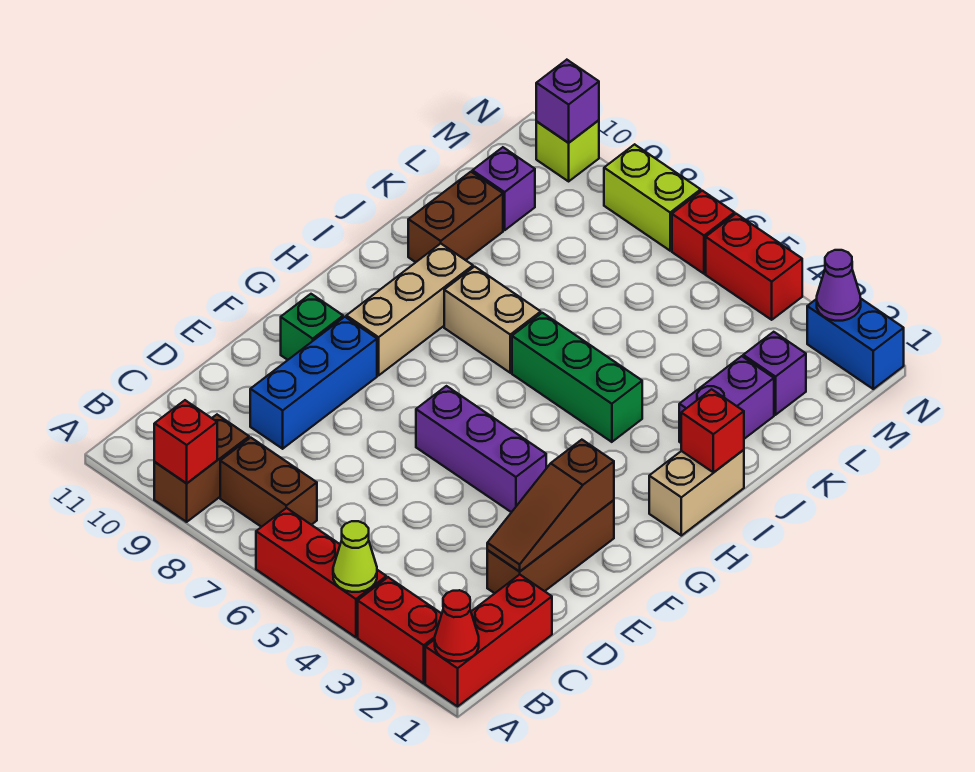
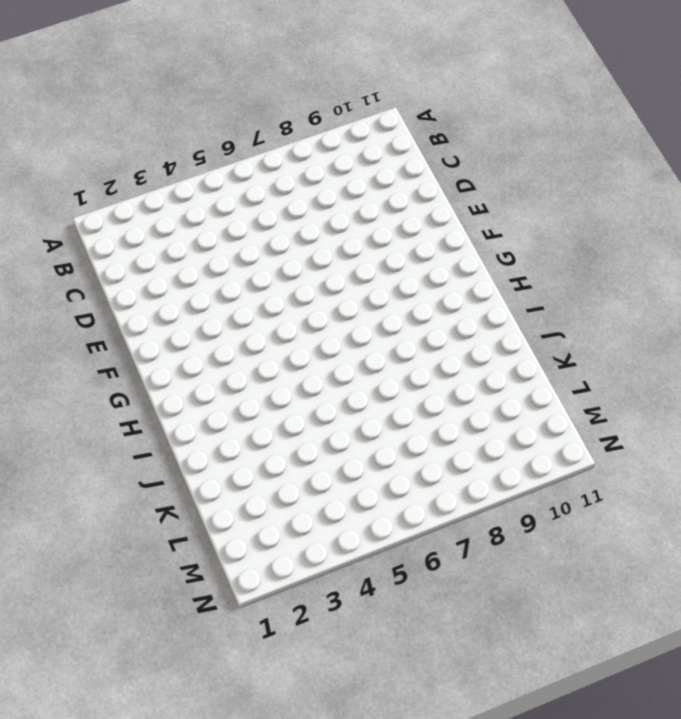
none -> red 1x3 brick [425,575,552,706]
none -> red 1x2 brick [358,577,442,683]
none -> red 1x3 brick [256,508,386,637]

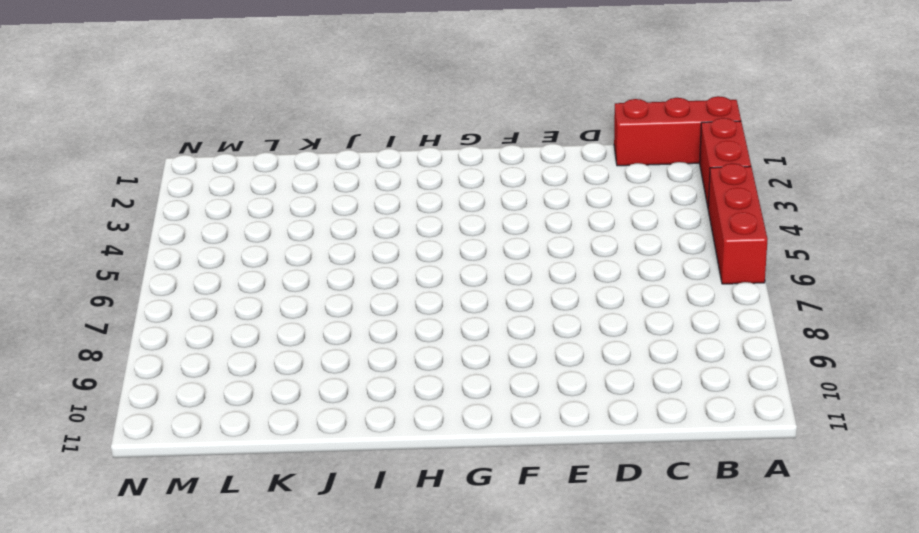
none -> brown 1x2 brick [154,415,249,522]
none -> brown 1x2 brick [220,438,317,527]
none -> brown 1x3 brick [487,500,614,593]

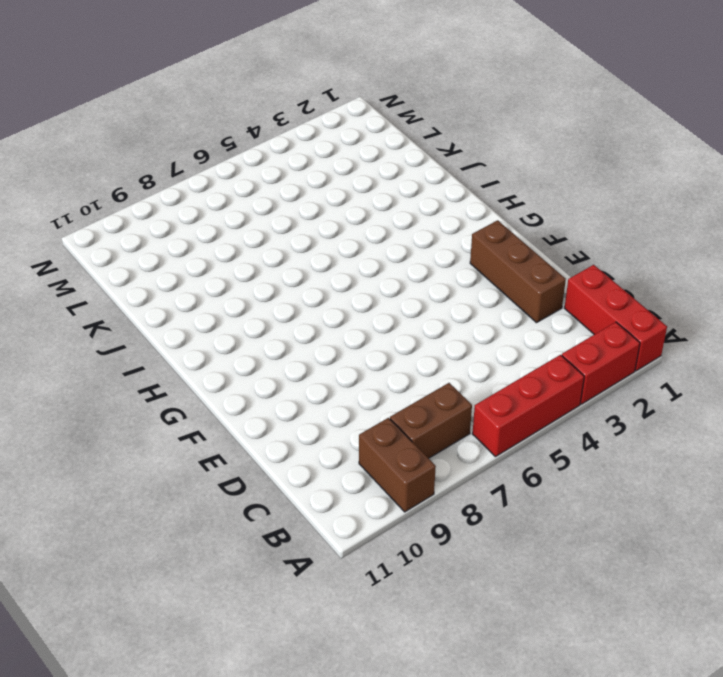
none -> blue 1x3 brick [250,317,377,449]
none -> purple 1x3 brick [416,386,546,512]
none -> green 1x1 brick [281,294,343,360]

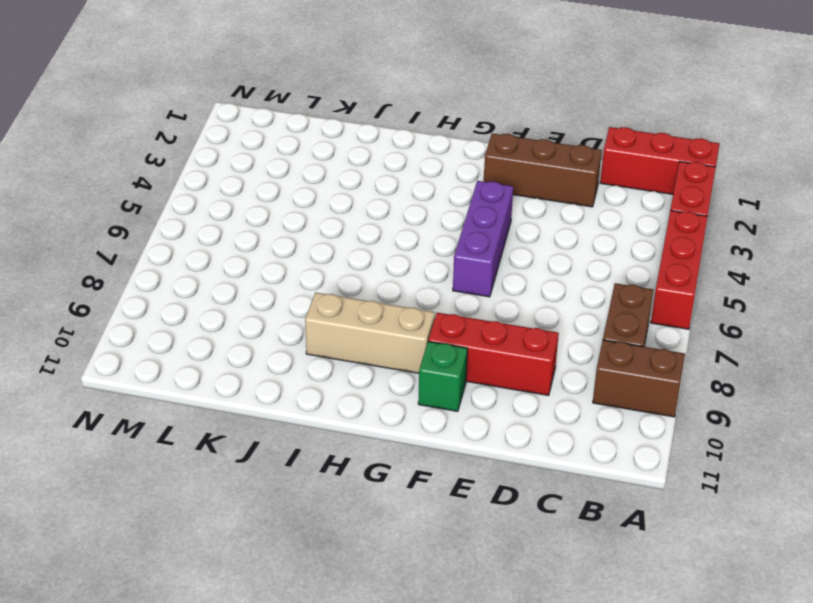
red 1x3 brick [428,313,559,396] -> blue 1x3 brick [250,317,377,449]
none -> tan 1x2 brick [649,450,744,536]
none -> green 1x3 brick [512,313,642,442]
none -> tan 1x2 brick [444,267,541,373]

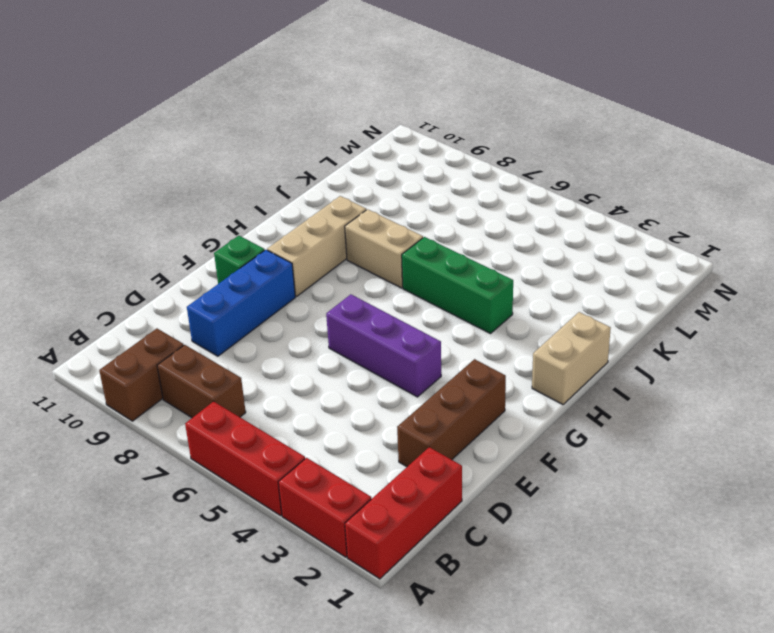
none -> purple 1x2 brick [679,356,774,443]
none -> brown 1x2 brick [408,172,503,262]
none -> purple 1x1 brick [743,332,806,415]

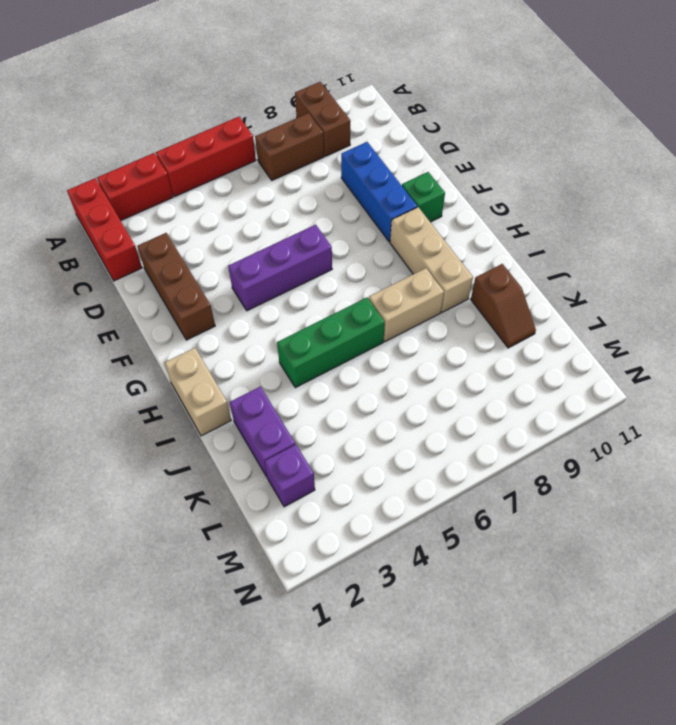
brown 1x2 slope [471,264,536,348] -> brown 1x2 brick [408,172,503,262]
none -> purple 1x1 brick [472,147,535,230]
none -> blue 1x2 brick [807,299,904,389]
none -> red 1x2 brick [706,214,802,320]

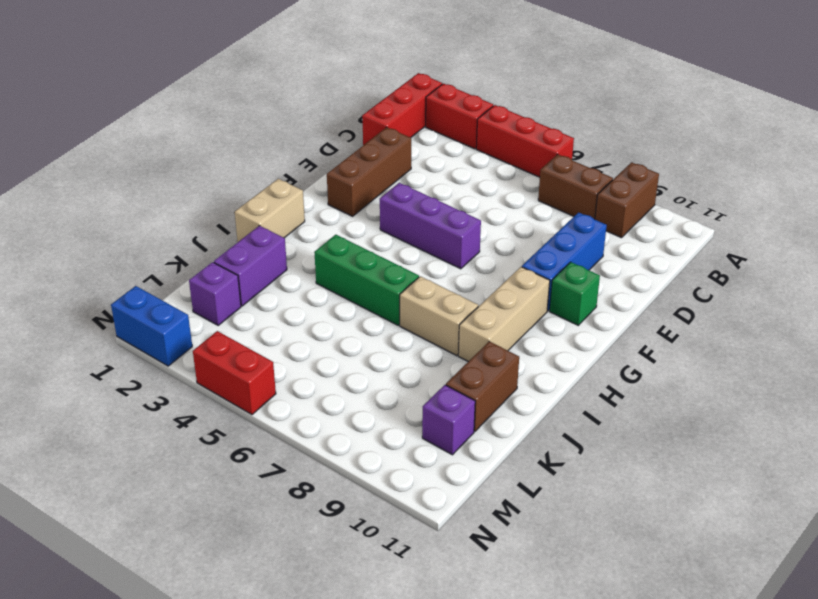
none -> red 1x1 brick [672,191,735,274]
none -> lime 1x2 brick [604,144,701,251]
none -> lime 1x1 brick [536,120,599,181]

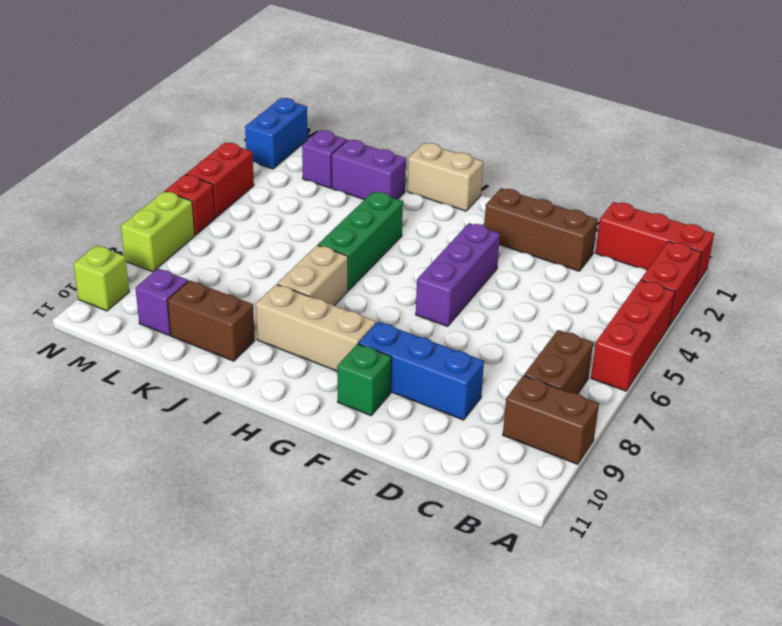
none -> red 1x1 cone [435,590,479,661]
none -> lime 1x1 cone [333,521,377,592]
none -> red 1x1 brick [154,400,217,483]

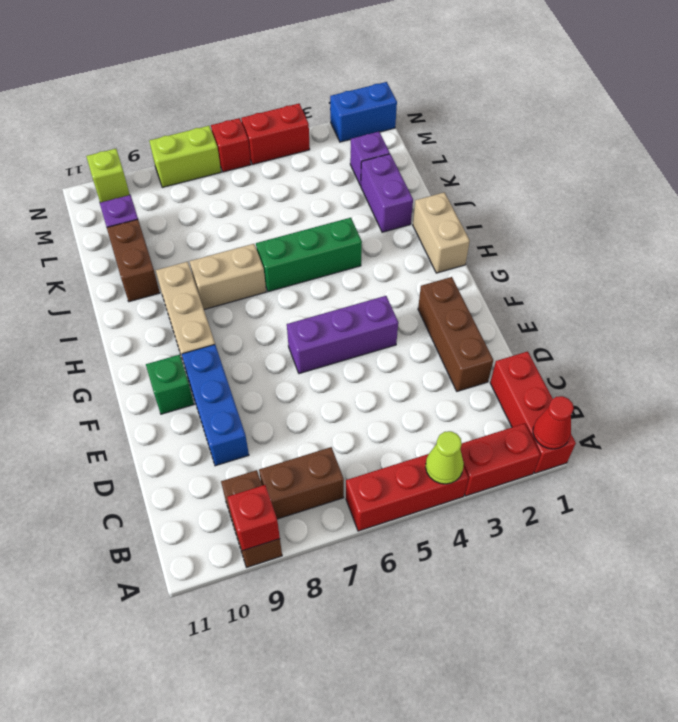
none -> brown 1x3 slope [487,440,614,572]
none -> red 1x1 brick [681,389,744,473]
none -> purple 1x1 cone [817,250,861,321]

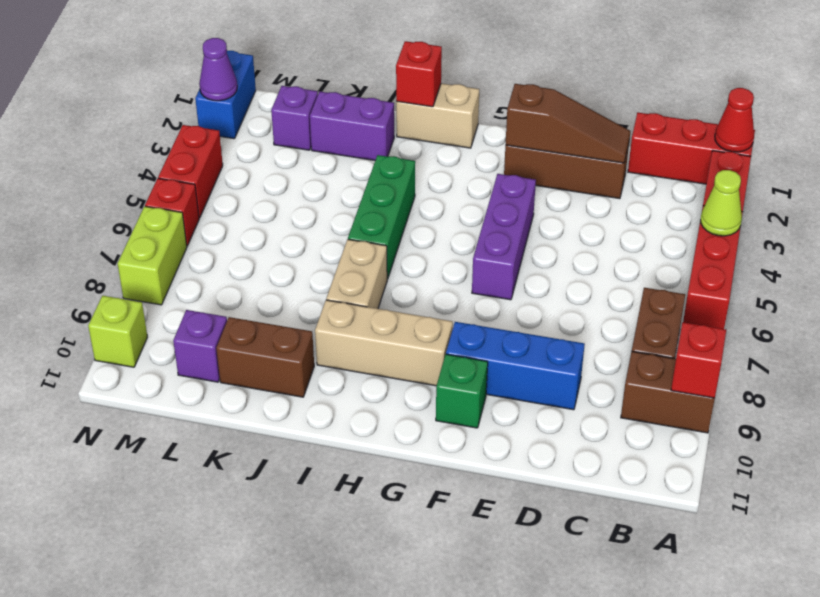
none -> purple 1x1 brick [536,60,599,143]

